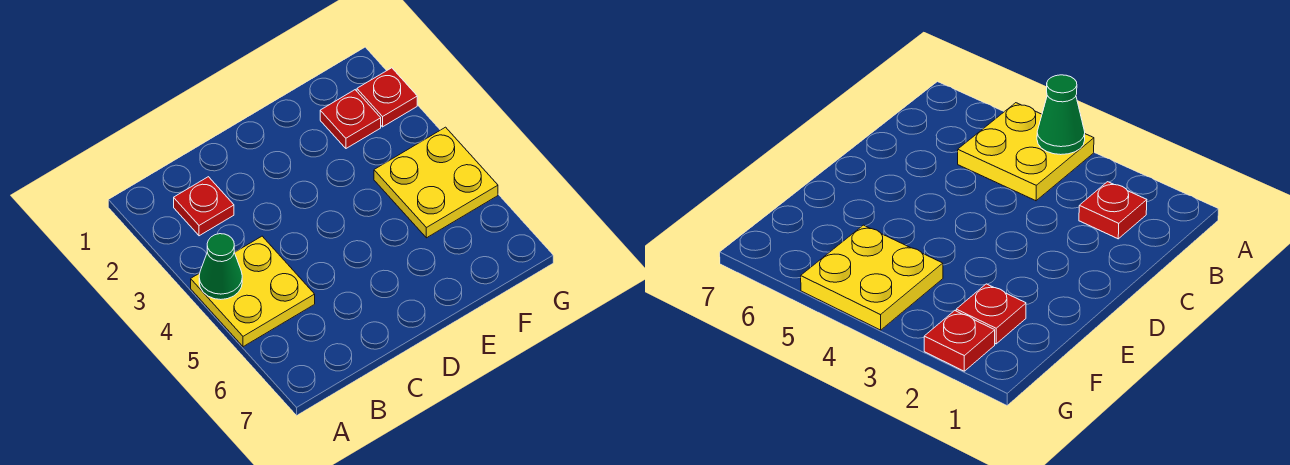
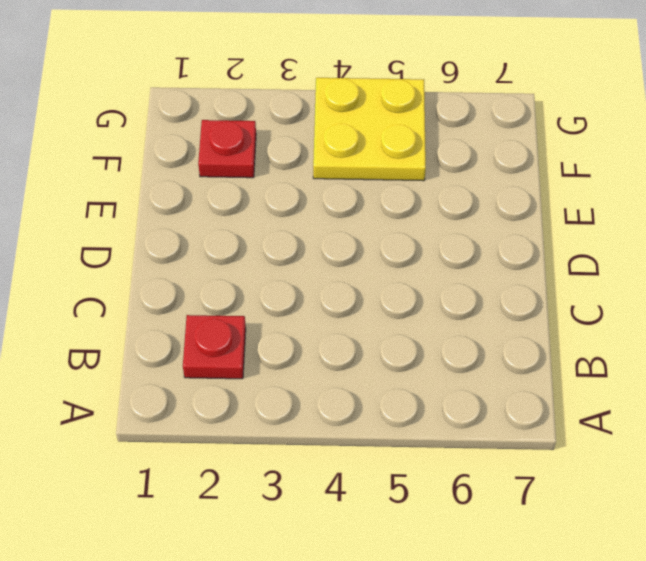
none -> yellow 2x2 plate [191,236,315,347]
none -> red 1x1 plate [357,68,417,127]

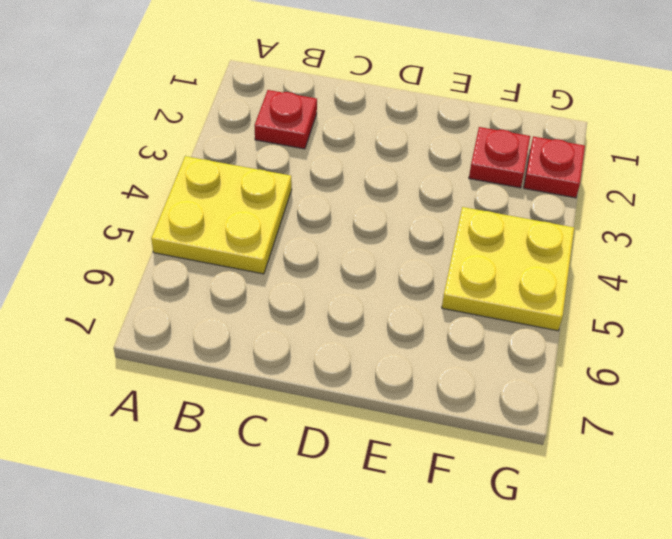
none -> green 1x1 cone [199,234,242,300]

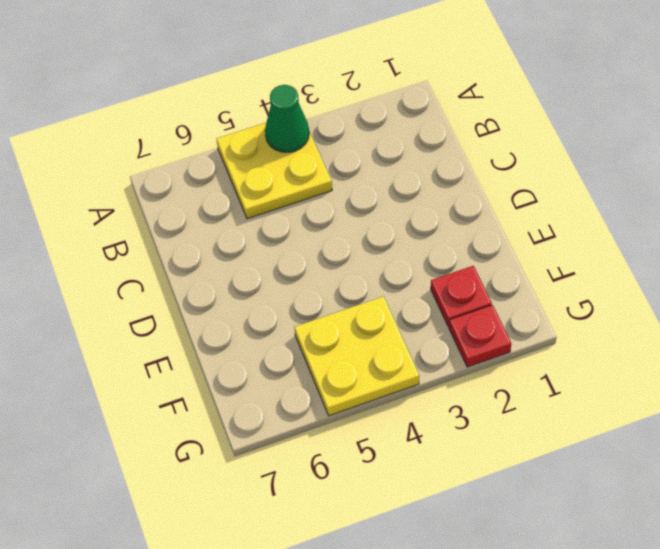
none -> red 1x1 plate [174,177,234,236]

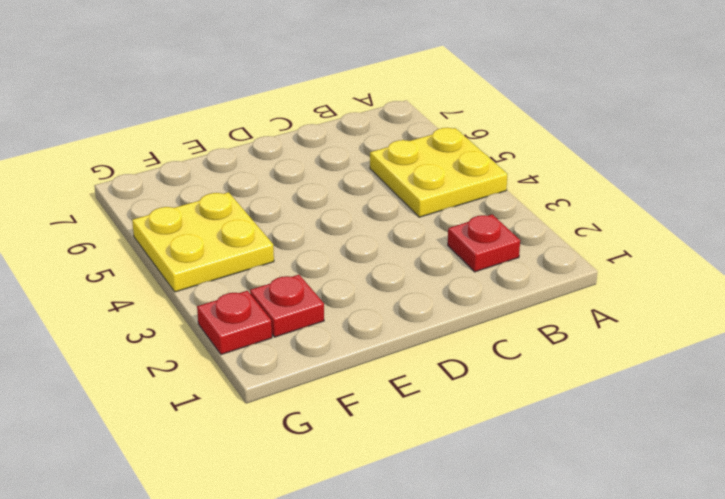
none -> green 1x1 cone [199,234,242,300]

